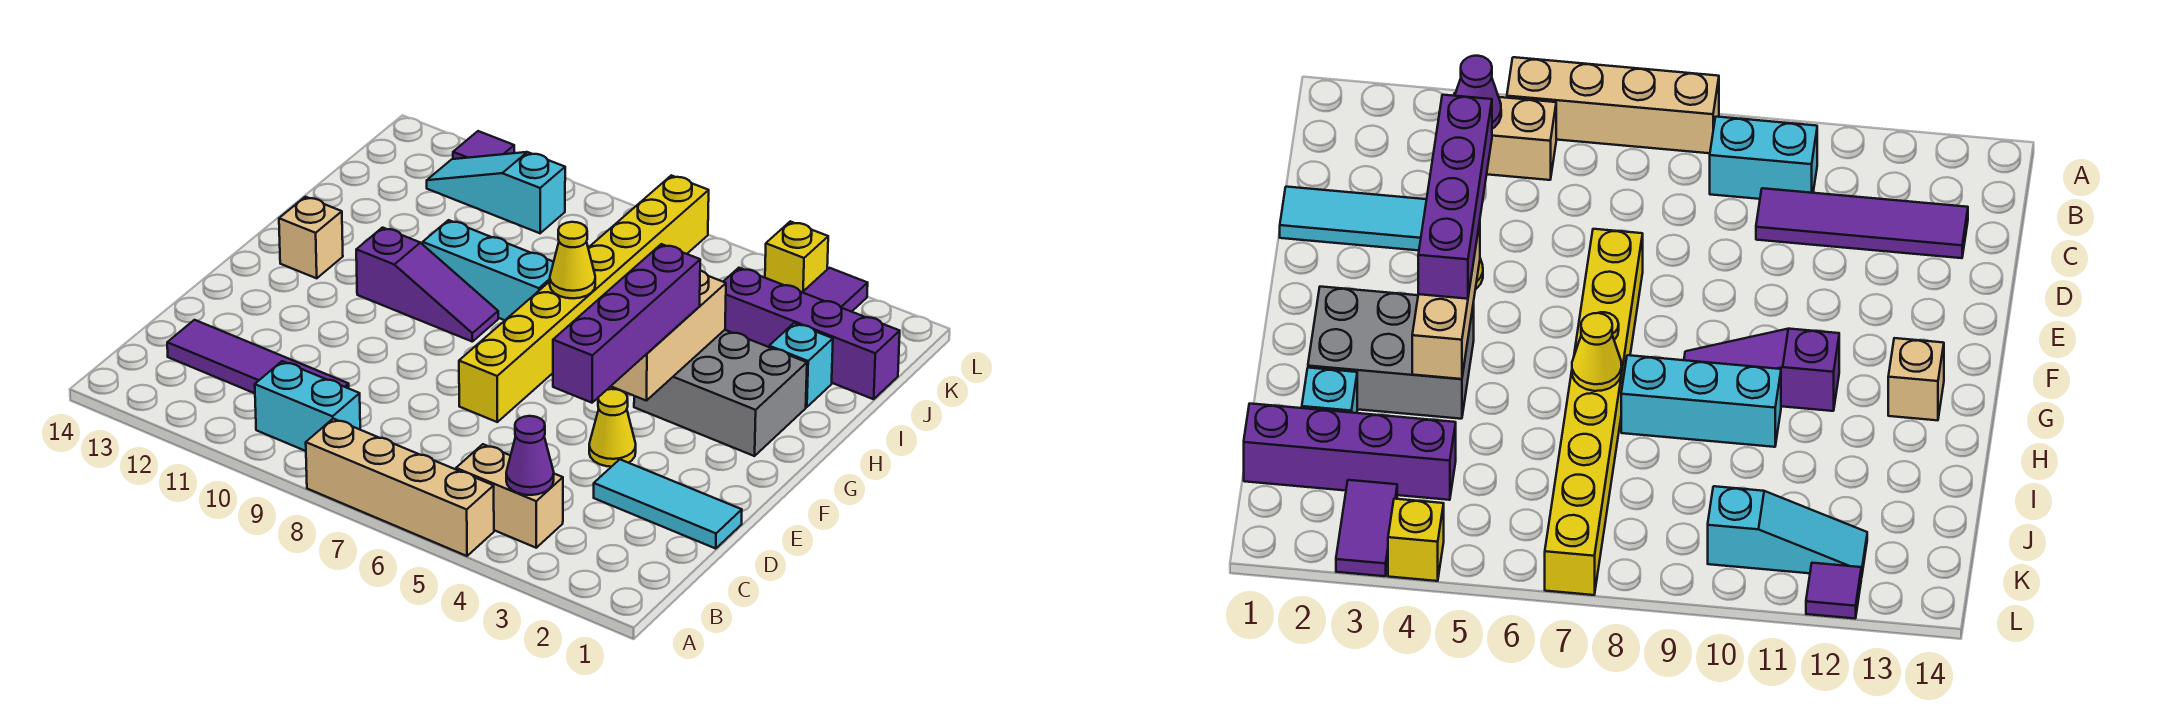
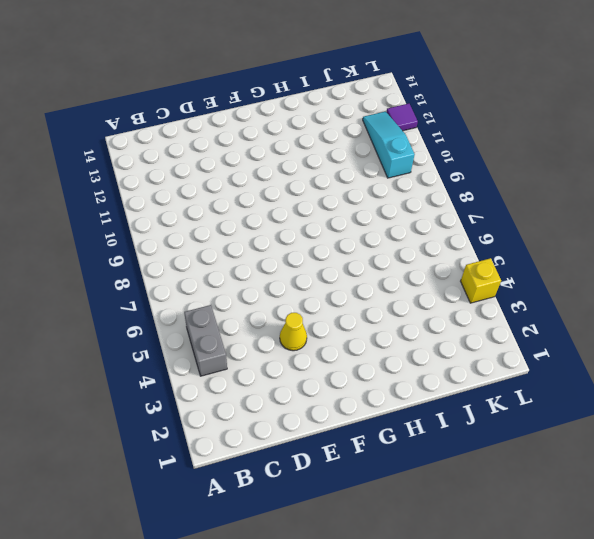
grey 1x2 brick [184,305,227,376] -> tan 1x2 brick [456,444,563,548]
none -> tan 1x4 brick [306,419,494,556]
none -> cyan 1x2 brick [255,361,360,451]
none -> purple 1x4 tile [167,320,349,393]

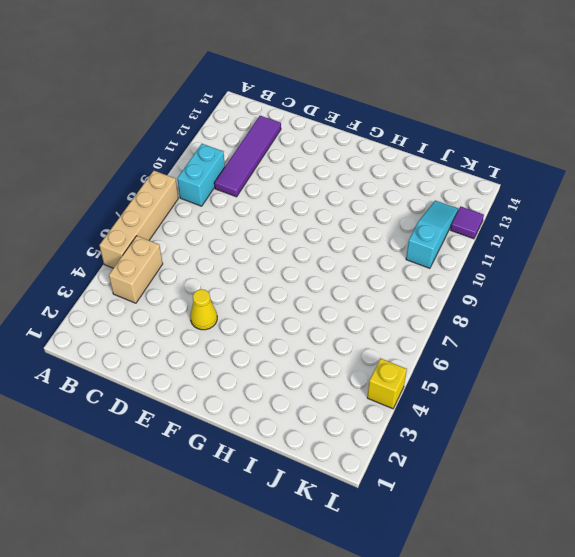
none -> cyan 1x3 tile [594,459,742,549]
none -> yellow 1x8 brick [459,175,709,422]
none -> grey 2x3 brick [634,330,807,456]

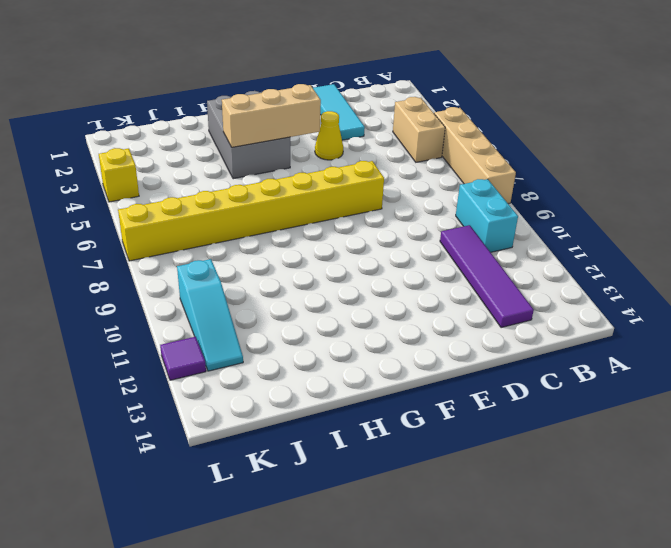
none -> purple 1x3 slope [356,228,498,342]
none -> tan 1x1 brick [279,197,343,278]
none -> cyan 1x3 brick [423,220,553,320]

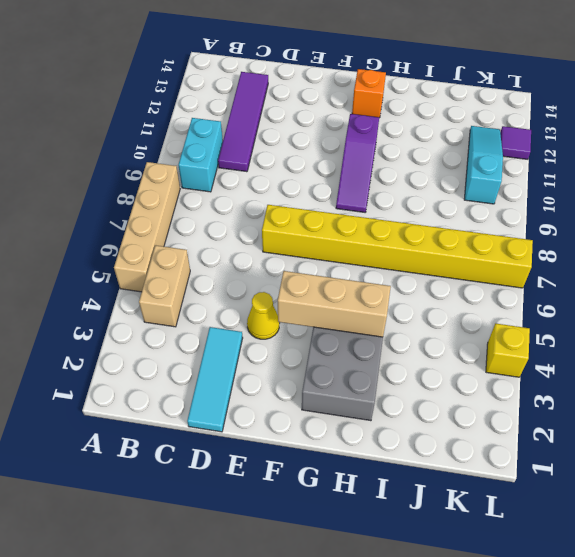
orange 1x1 brick [352,69,386,118] -> tan 1x1 brick [279,197,343,278]
none -> cyan 1x3 brick [423,220,553,320]
none -> cyan 1x1 brick [769,323,833,407]
none -> purple 1x4 brick [723,268,900,399]

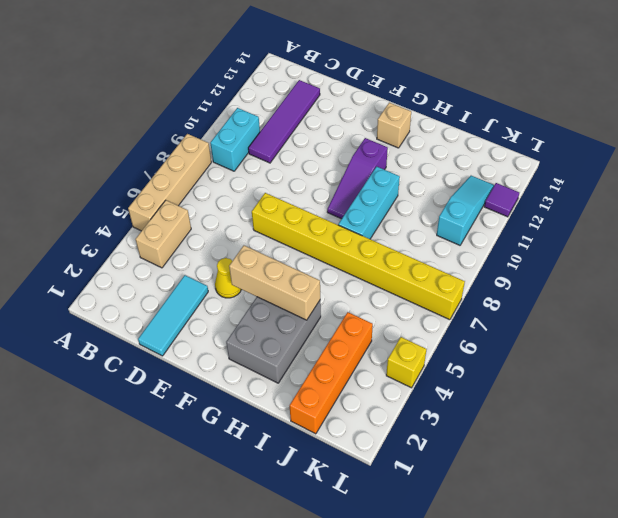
orange 1x4 brick [290,312,373,434] -> purple 1x4 brick [723,268,900,399]
none -> cyan 1x1 brick [769,323,833,407]
none -> purple 1x2 tile [803,268,868,312]
none -> purple 1x1 cone [506,416,554,495]

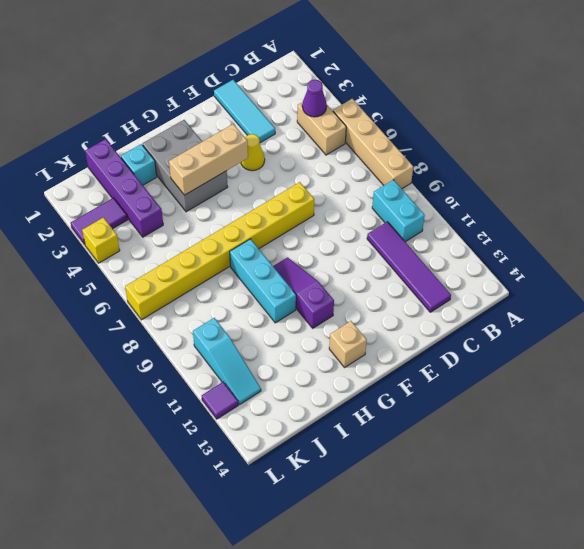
none -> yellow 1x1 cone [550,222,595,298]
none -> purple 1x4 brick [553,244,700,403]

